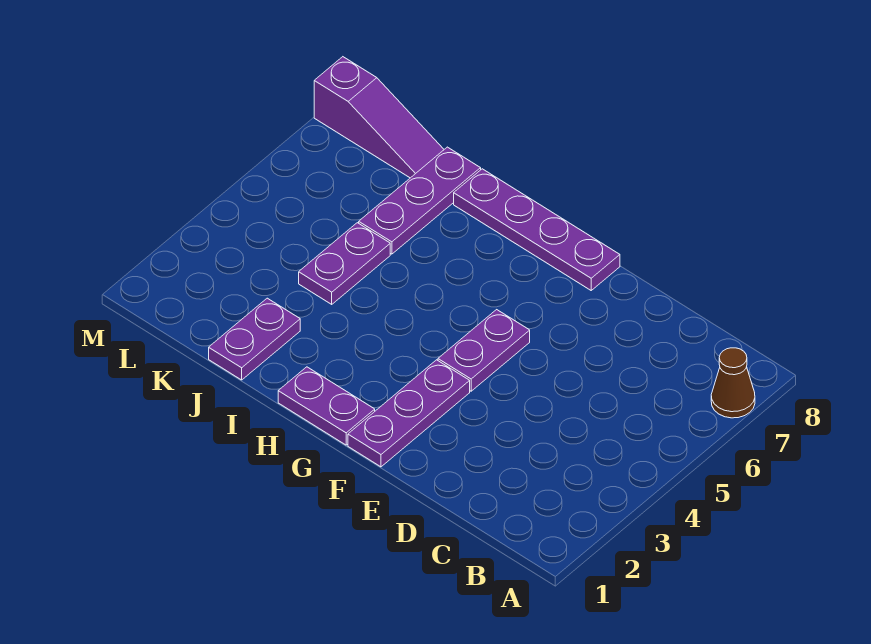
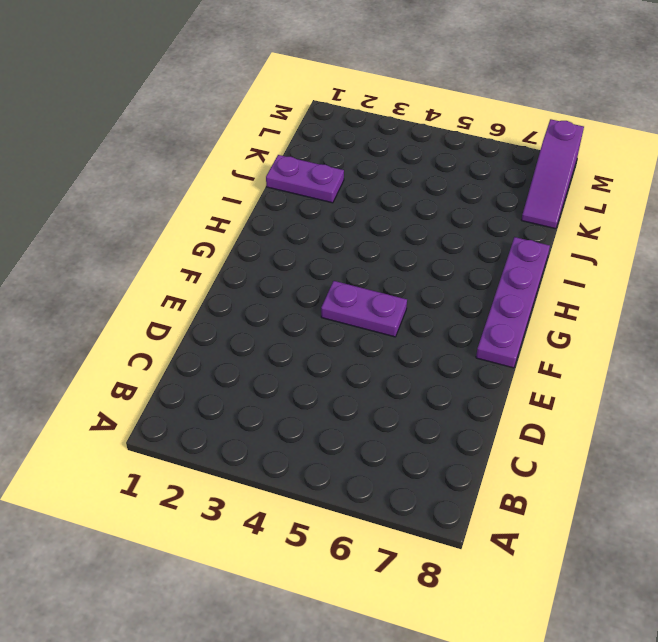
none -> brown 1x1 cone [711,348,755,418]
none -> purple 1x3 plate [348,360,470,467]

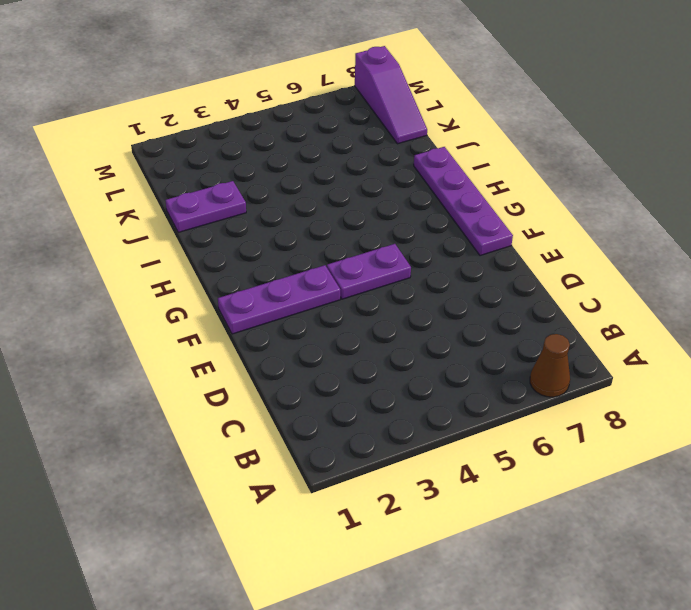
none -> purple 1x2 plate [278,367,375,445]
none -> purple 1x2 plate [299,223,390,304]

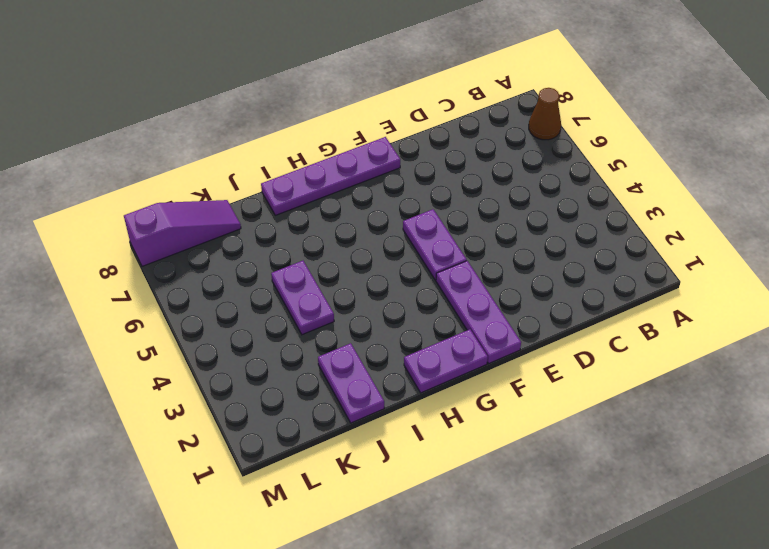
none -> purple 1x3 plate [359,147,481,254]

